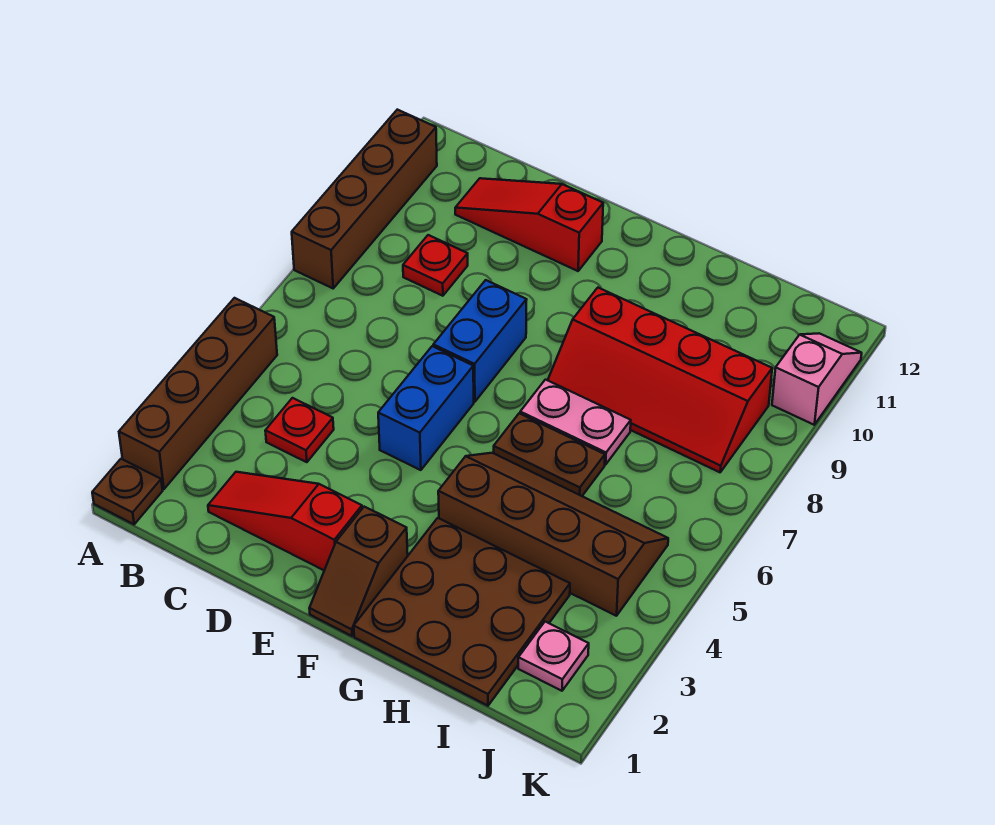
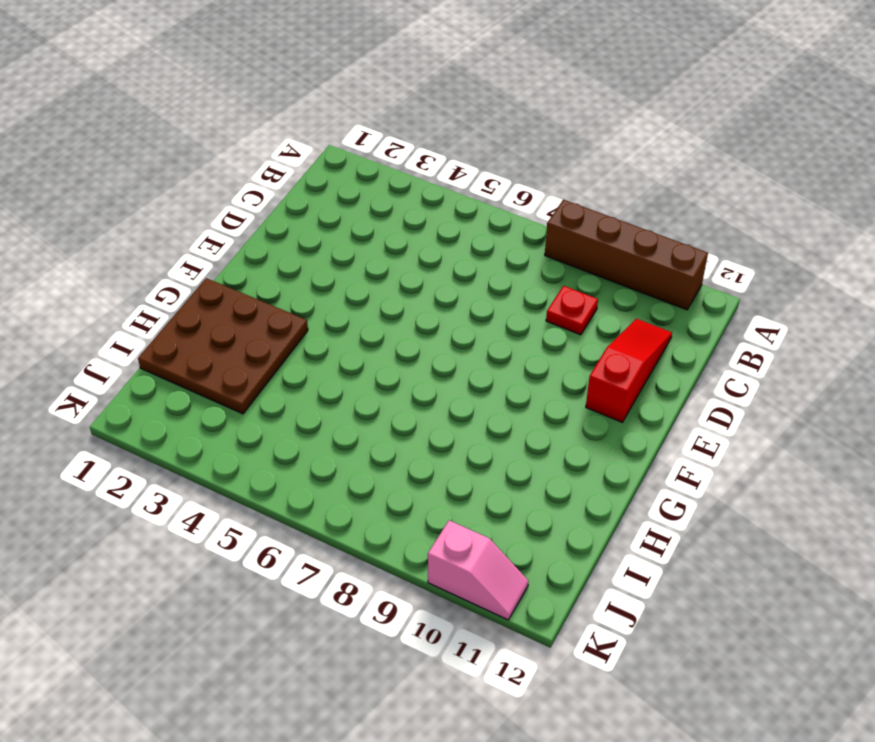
none -> brown 1x1 plate [92,459,163,524]
none -> brown 1x4 brick [119,298,277,489]
none -> red 1x3 slope [208,472,362,570]

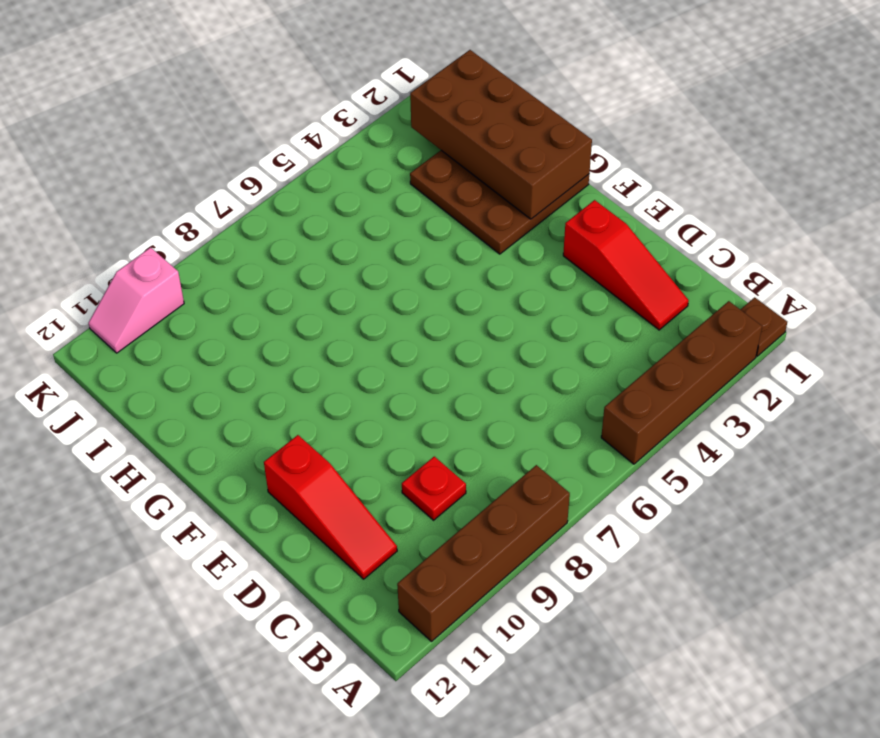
brown 2x4 brick [410,50,592,219] -> none
none -> red 1x1 plate [265,398,334,462]
none -> blue 1x2 brick [378,346,474,470]
none -> blue 1x2 brick [433,280,527,402]

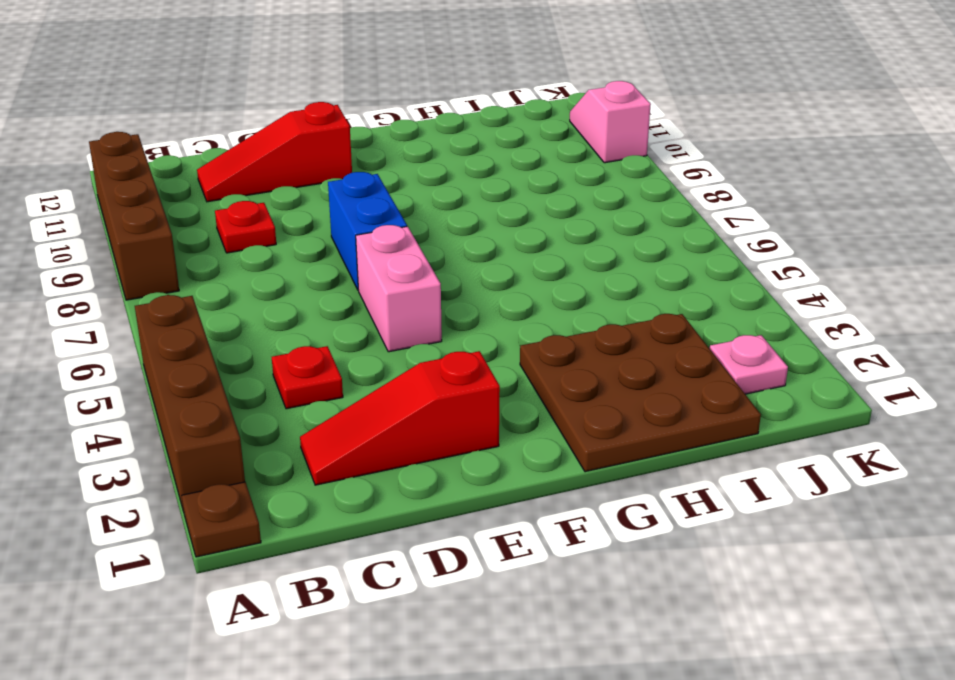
pink 1x2 brick [356,225,442,352] -> blue 1x2 brick [378,346,474,470]
none -> brown 1x2 slope [309,507,408,636]
none -> brown 2x4 slope [438,453,668,616]
none -> brown 1x2 plate [494,413,605,496]

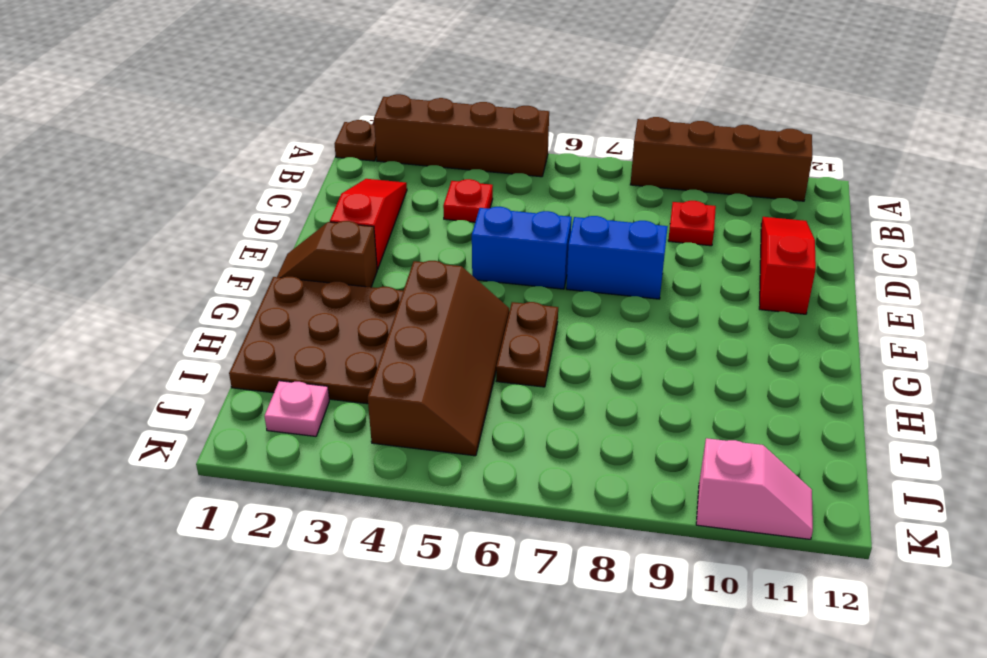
none -> pink 1x2 plate [520,380,631,465]
none -> red 2x4 slope [548,288,772,472]

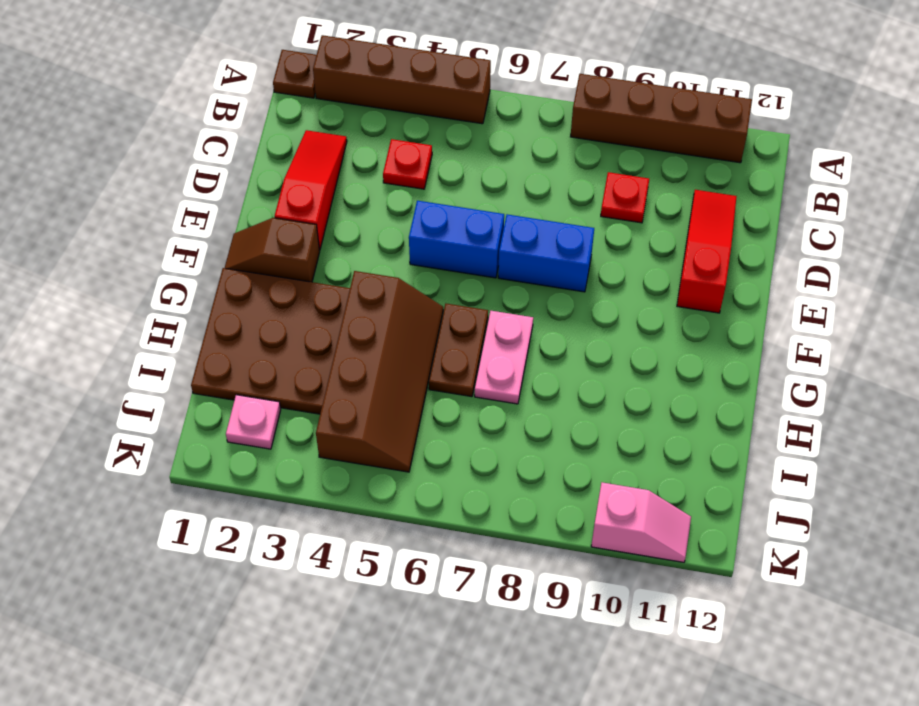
none -> red 2x4 slope [548,288,772,472]

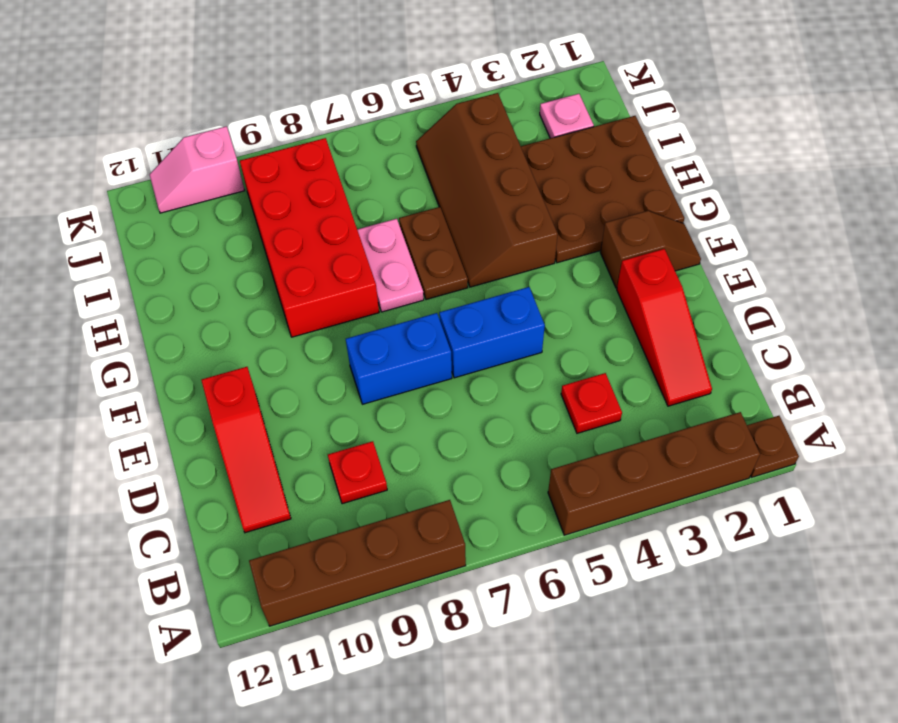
red 2x4 brick [240,138,379,337] -> red 2x4 slope [548,288,772,472]

